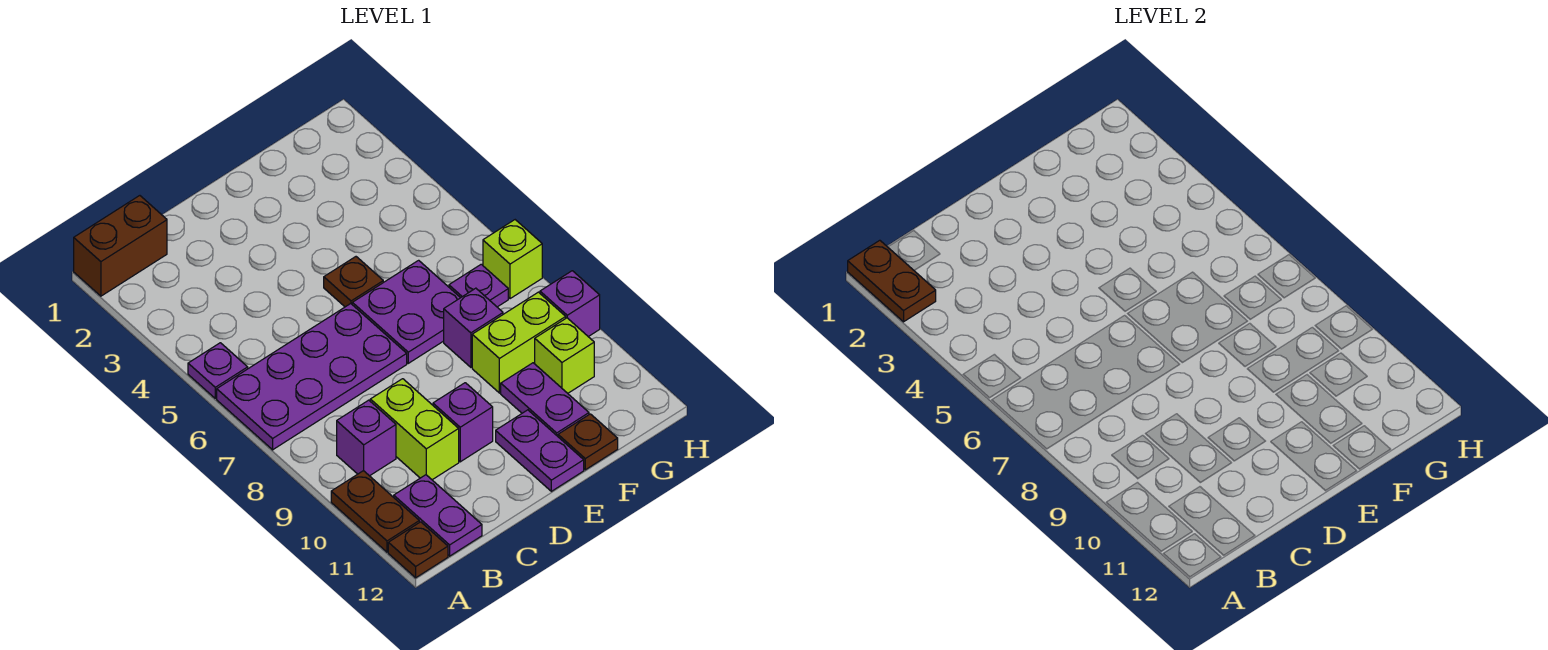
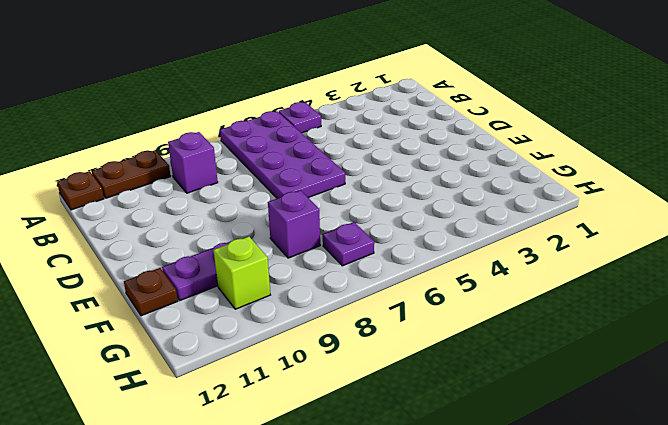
none -> brown 1x2 brick [74,196,167,296]
none -> purple 1x2 plate [394,475,482,556]
none -> lime 1x2 brick [370,379,459,480]

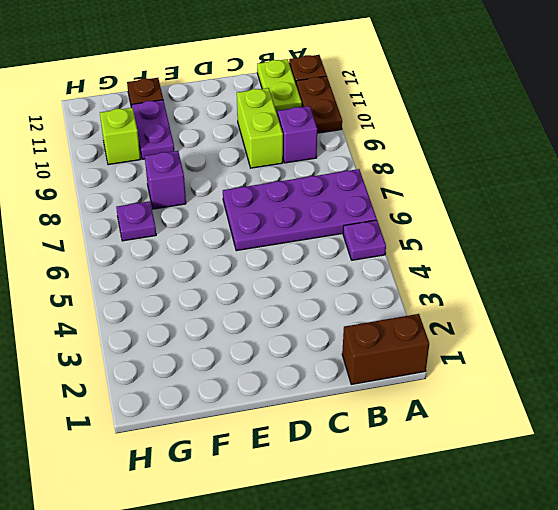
lime 1x2 plate [257,59,302,115] -> purple 1x2 plate [394,475,482,556]
none -> purple 1x1 brick [433,383,493,462]
none -> brown 1x1 plate [324,257,383,307]
none -> purple 2x2 plate [352,260,460,363]

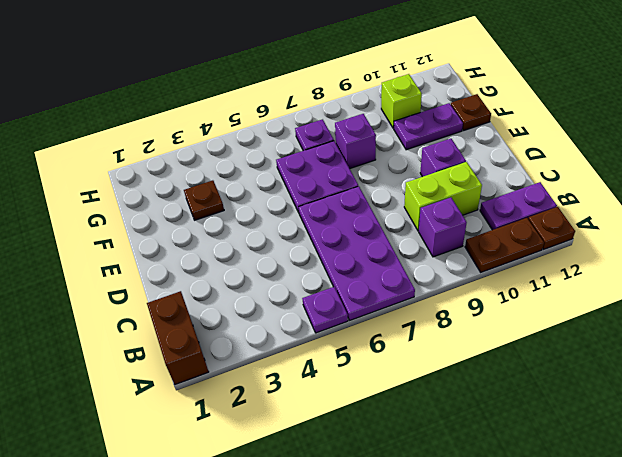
brown 1x1 plate [184,180,224,220] -> brown 1x1 plate moved to [324,257,383,307]
none -> purple 1x2 plate [496,410,584,491]
none -> lime 1x2 brick [472,292,566,393]
none -> lime 1x1 brick [483,220,542,299]

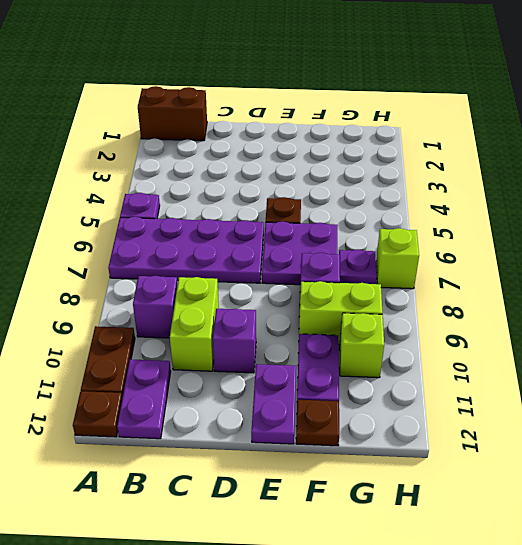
none -> purple 1x1 brick [540,271,600,337]
none -> brown 1x2 plate [848,240,936,322]

